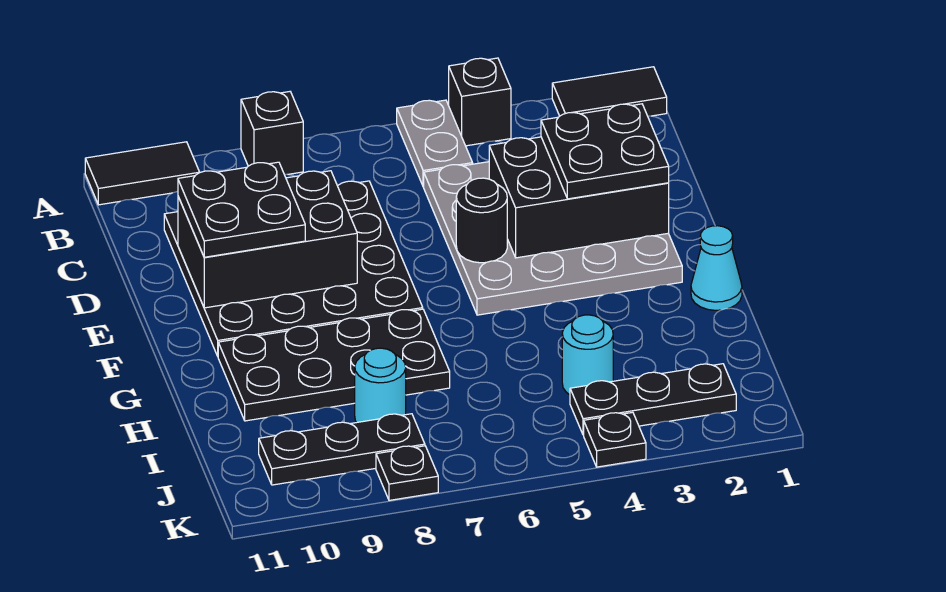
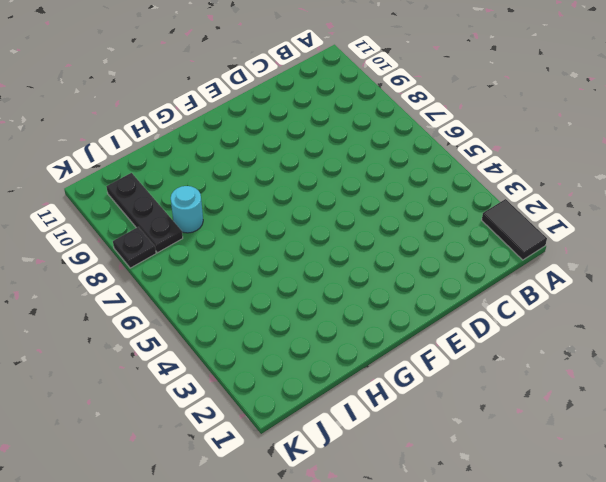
none -> black 1x1 brick [449,58,511,146]
none -> grey 1x2 plate [397,100,473,187]
none -> black 1x1 brick [241,92,303,175]

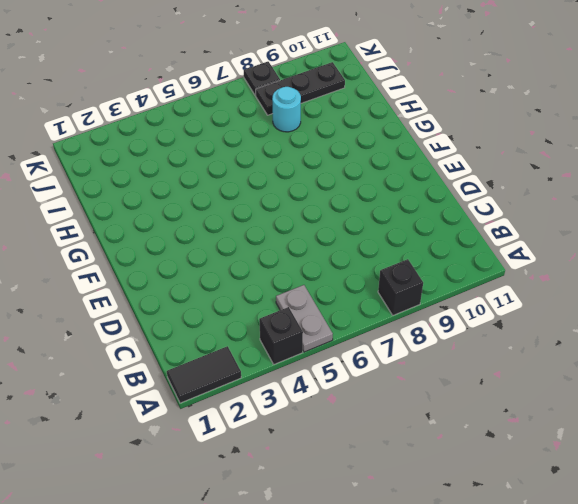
none -> black 1x2 tile [85,142,200,205]
none -> grey 4x4 plate [424,162,682,315]
none -> black 4x4 plate [164,181,423,356]

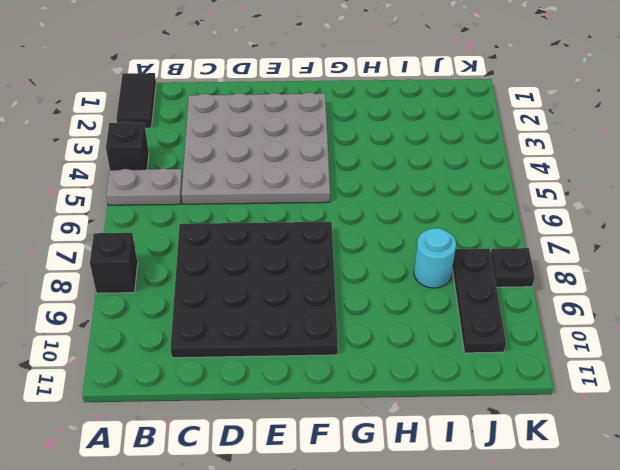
none -> black 1x2 tile [85,142,200,205]
none -> cyan 1x1 cone [691,226,742,310]
none -> black 2x4 plate [218,309,450,421]

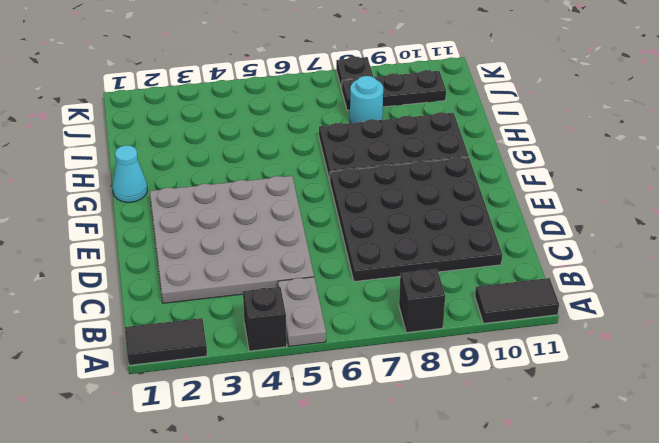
none -> cyan 1x1 round brick [562,315,613,395]
none -> black 1x3 plate [570,364,736,435]
none -> black 1x1 plate [584,412,646,467]

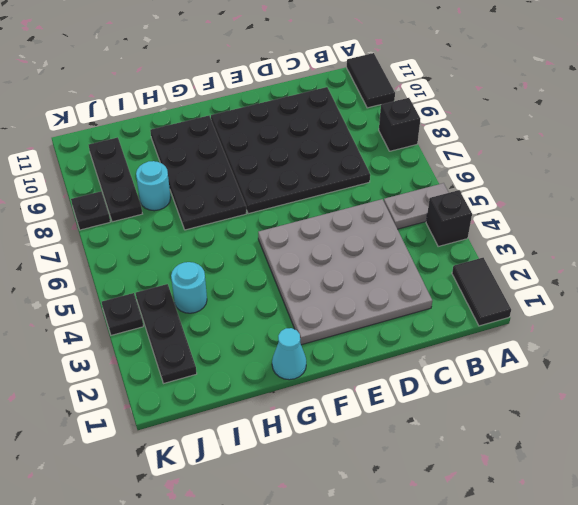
none -> black 2x3 brick [489,137,669,258]
none -> black 2x3 brick [178,171,357,308]
none -> black 1x1 round brick [456,178,507,263]

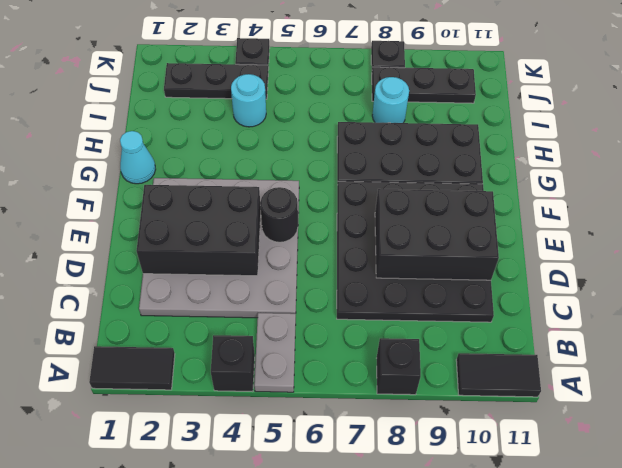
none -> black 2x2 plate [541,104,669,199]
none -> black 2x2 plate [178,162,305,257]

